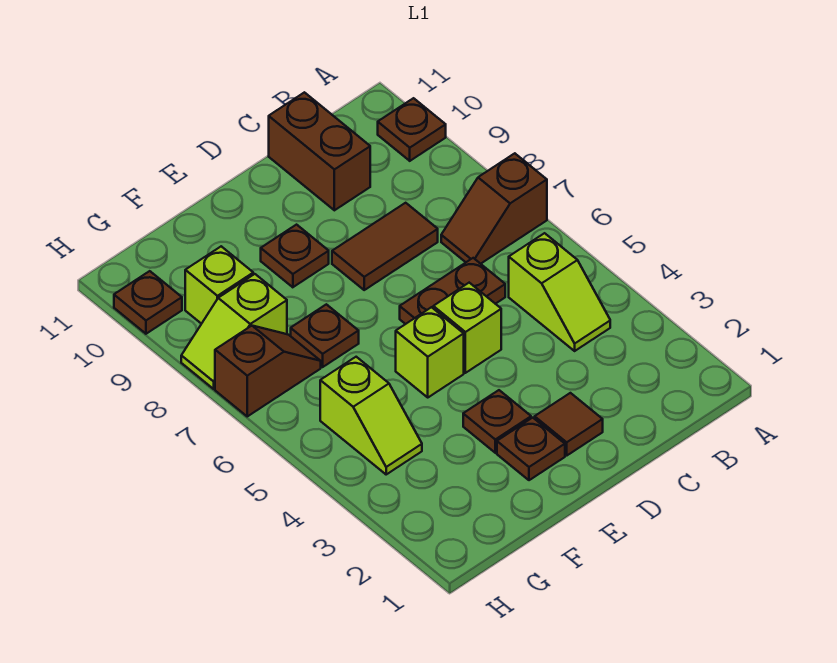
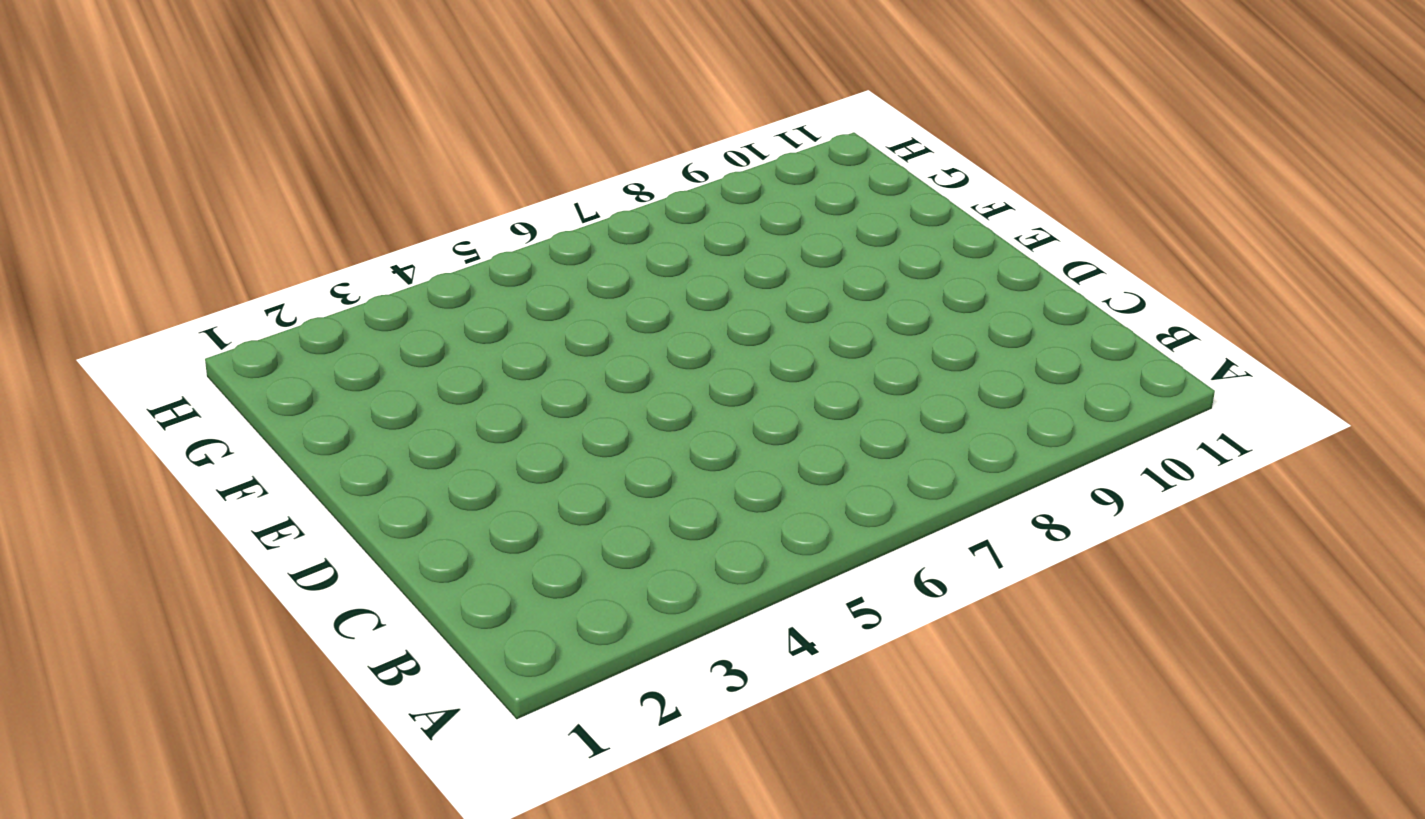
none -> brown 1x2 slope [441,153,547,264]
none -> brown 1x1 plate [378,98,446,161]
none -> lime 1x2 slope [509,233,610,351]

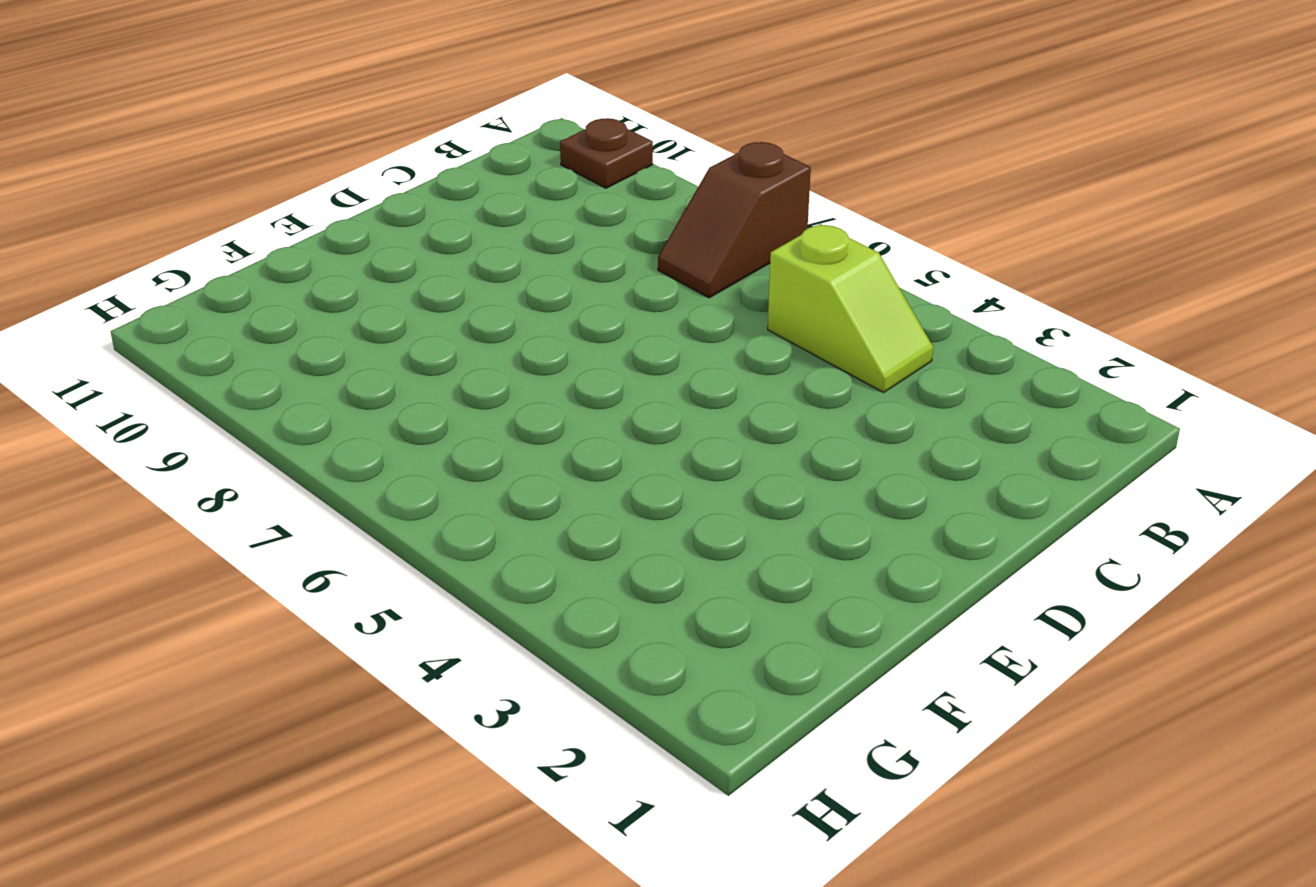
none -> brown 1x2 plate [400,258,505,324]
none -> brown 1x2 tile [332,203,438,290]
none -> brown 1x2 brick [269,92,370,210]

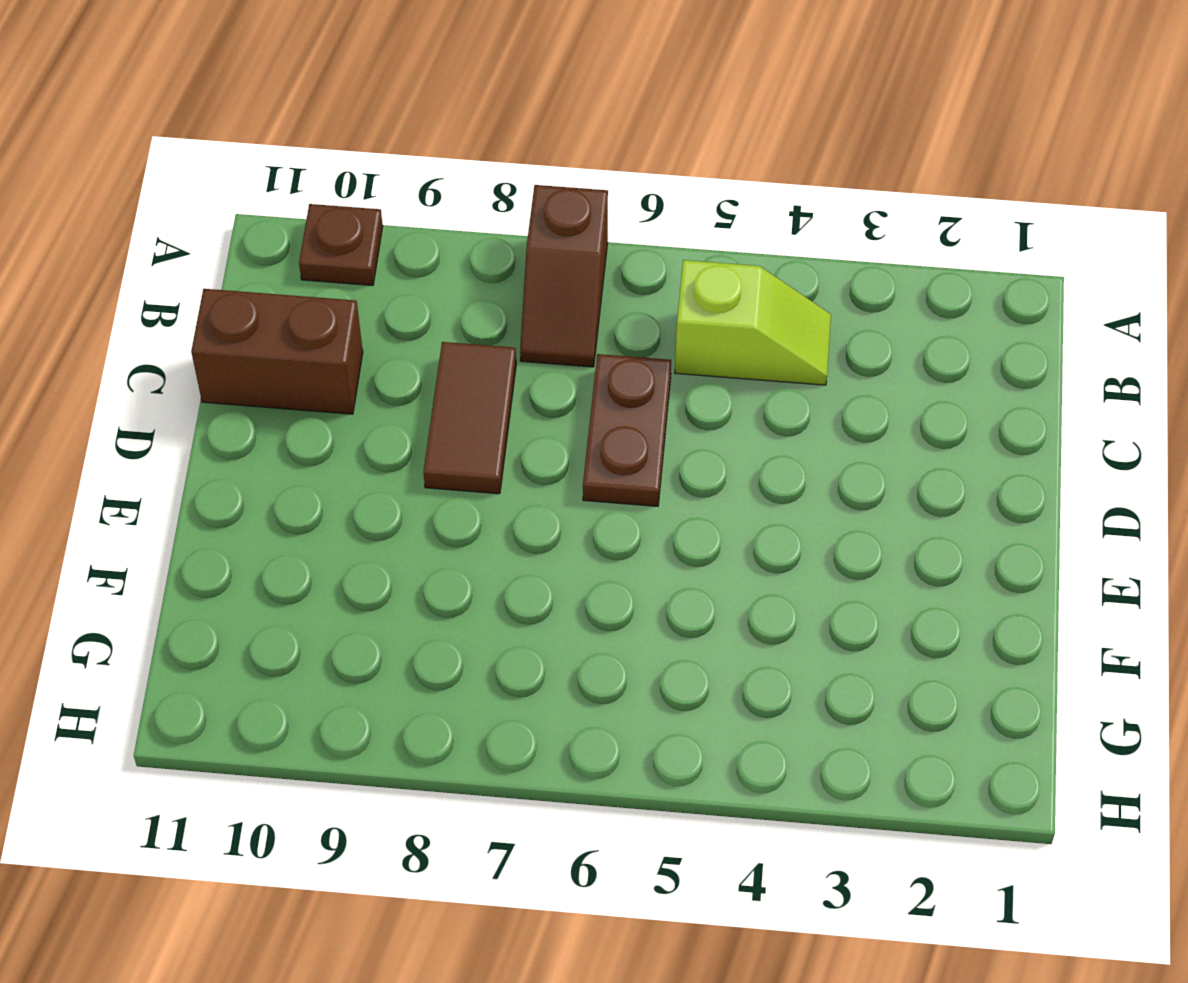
none -> brown 1x1 tile [535,393,603,455]
none -> lime 1x1 brick [433,283,501,373]
none -> brown 1x1 plate [497,418,565,480]

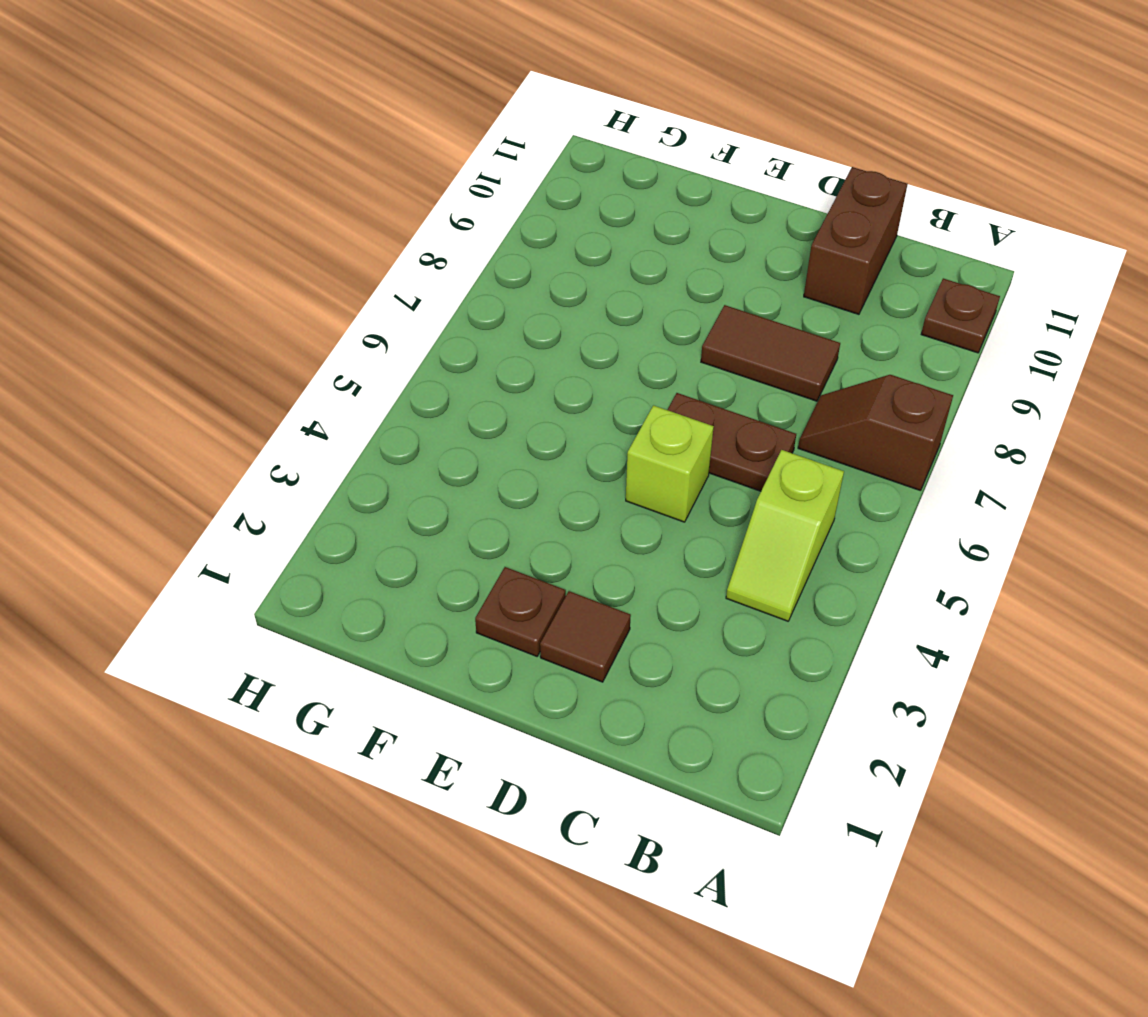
none -> brown 1x1 plate [463,390,531,453]
none -> lime 1x1 brick [396,307,464,397]
none -> brown 1x1 plate [261,225,329,287]

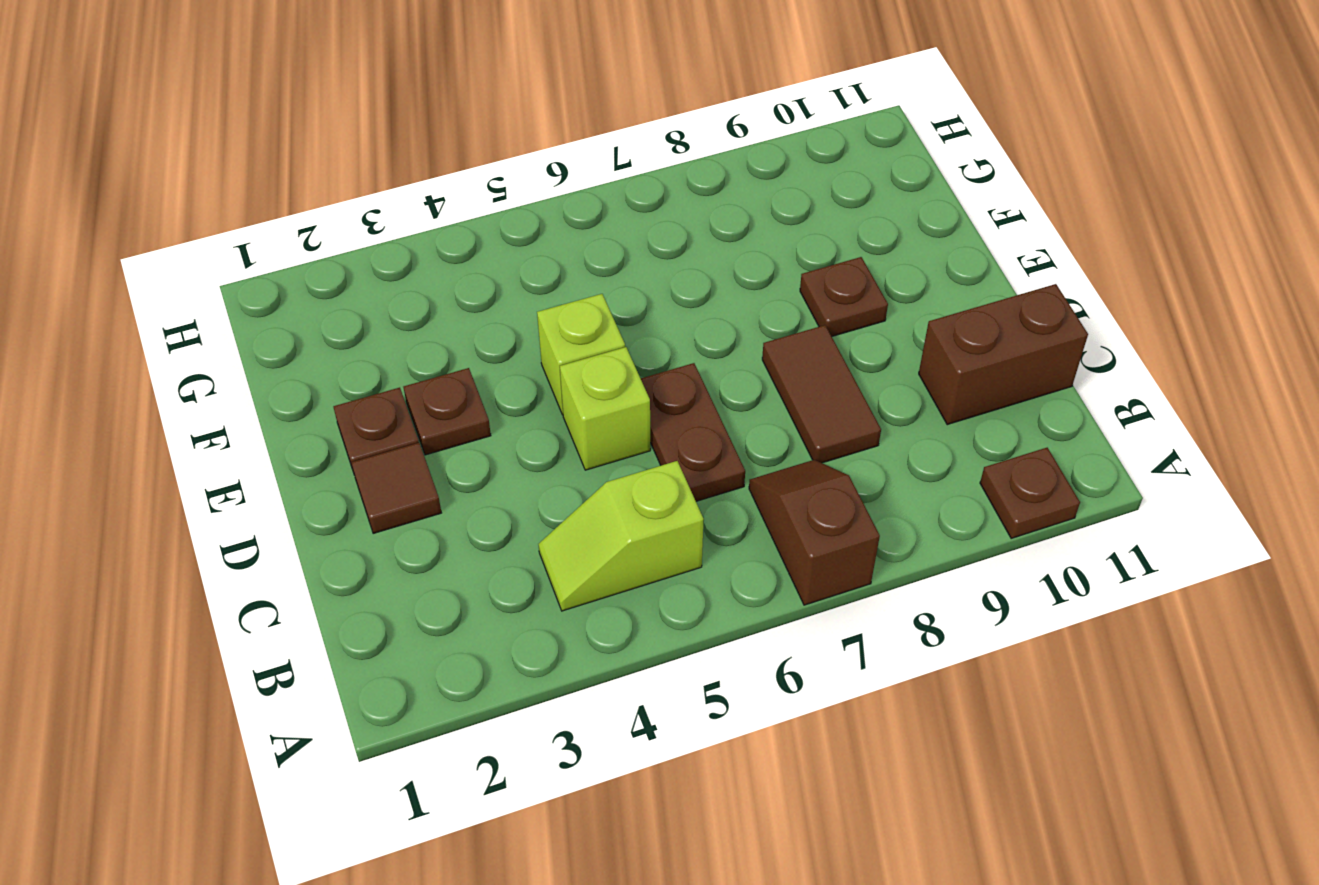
none -> brown 1x1 plate [291,304,359,367]
none -> lime 1x2 slope [320,357,422,474]
none -> brown 1x2 slope [215,326,321,416]

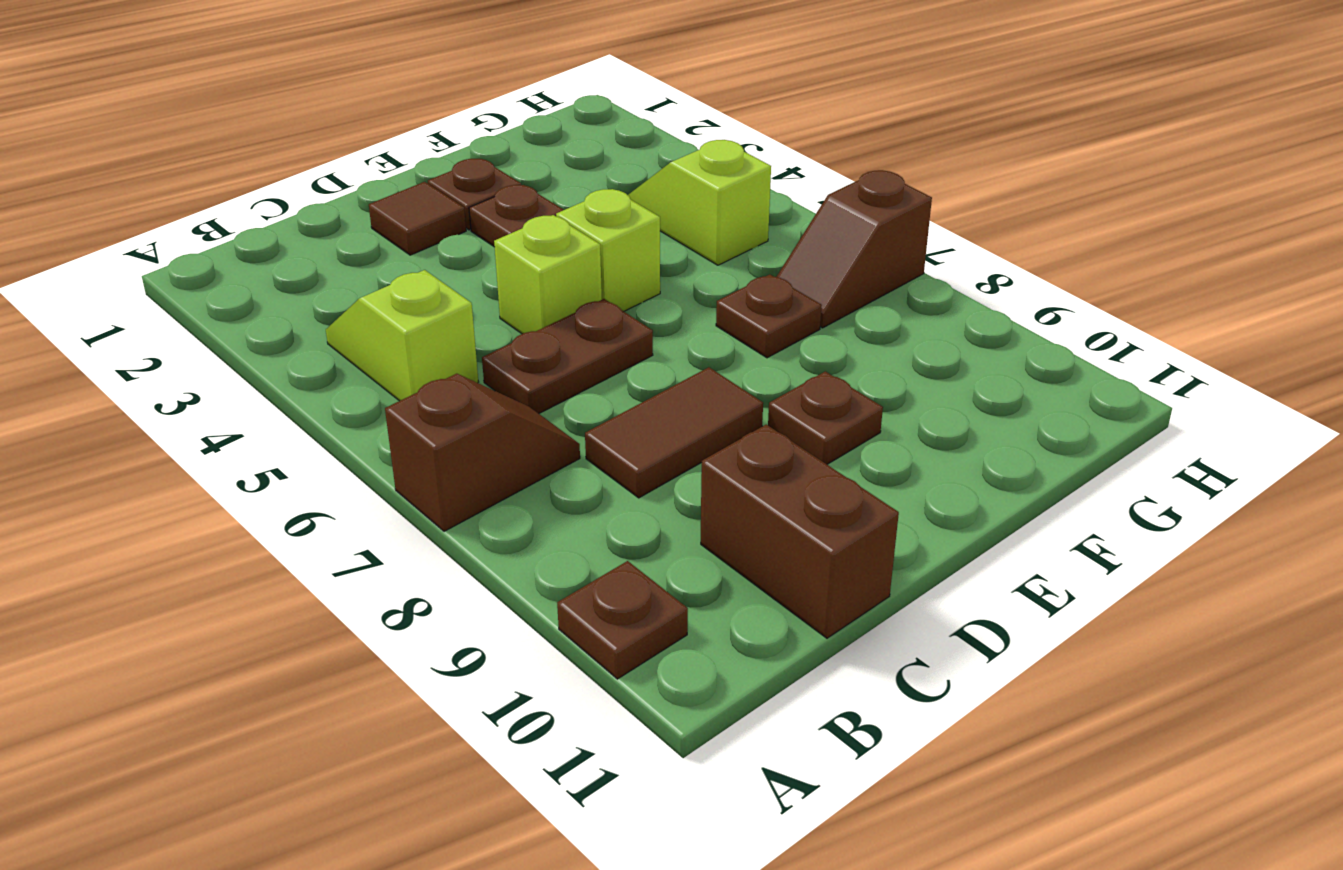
none -> lime 1x2 slope [181,274,287,389]
none -> lime 1x1 brick [185,246,253,324]
none -> brown 1x1 plate [114,271,182,334]

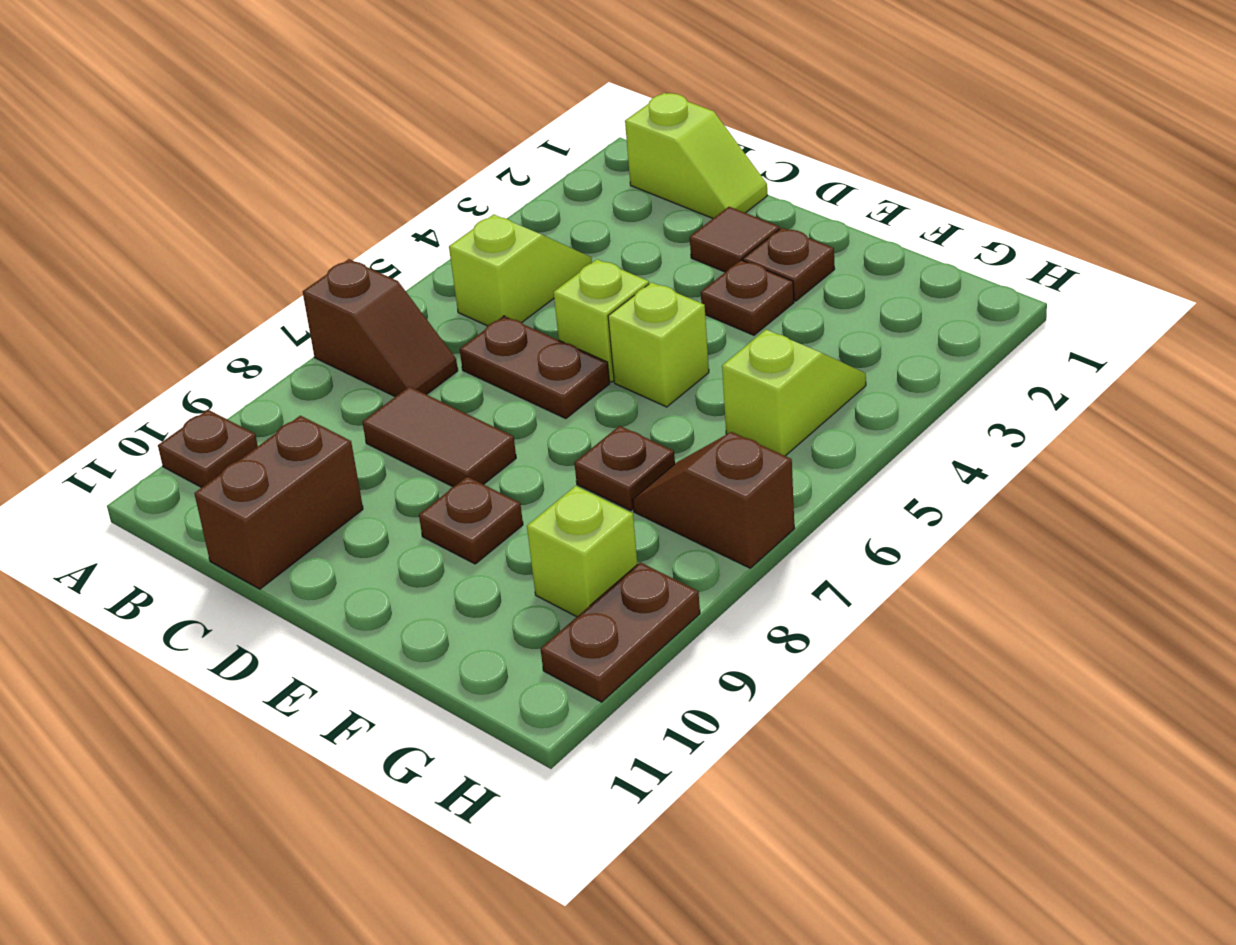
lime 1x2 slope [625,93,767,218] -> lime 1x2 slope moved to [181,274,287,389]
brown 1x2 plate [541,562,700,702] -> brown 1x1 plate [114,271,182,334]

